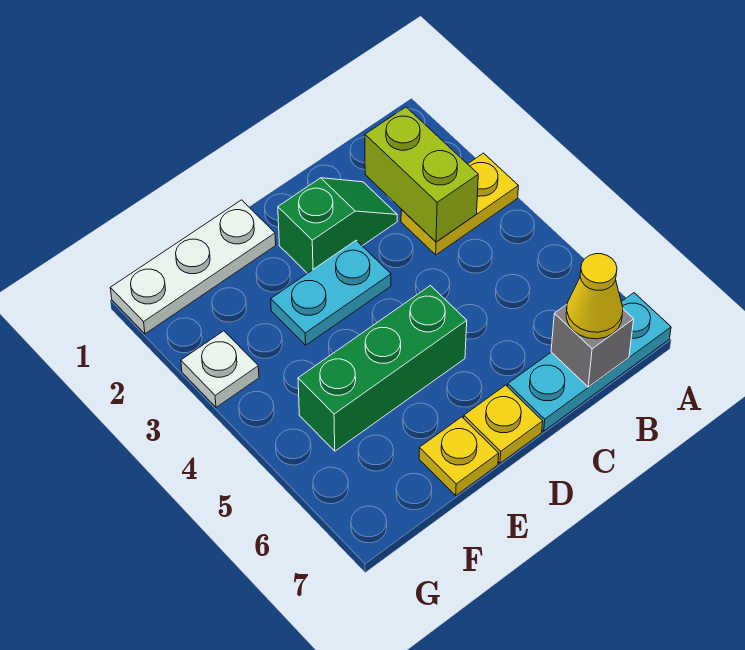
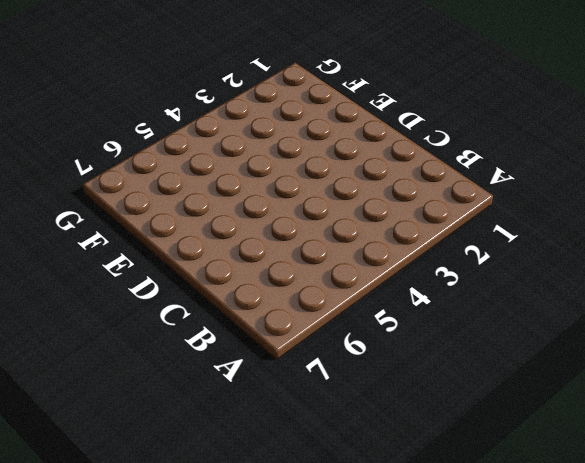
none -> yellow 1x2 plate [401,153,518,255]
none -> cyan 1x3 plate [508,293,671,431]
none -> green 1x2 slope [278,178,397,273]

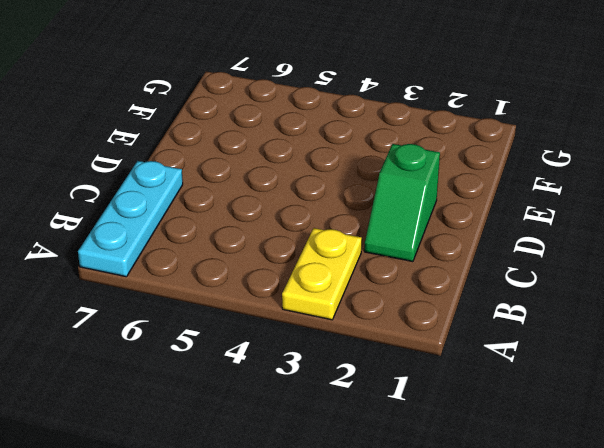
none -> cyan 1x2 plate [271,240,391,345]
none -> green 1x3 brick [298,286,467,451]
none -> yellow 1x1 plate [464,385,543,463]

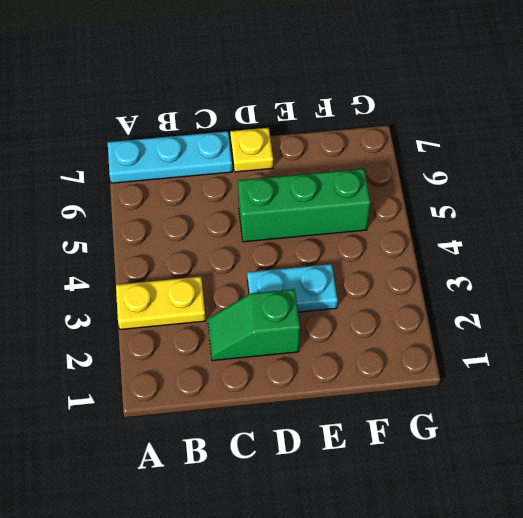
none -> white 1x3 plate [110,200,276,334]
none -> yellow 1x1 plate [419,417,499,496]
none -> white 1x1 plate [181,331,259,407]

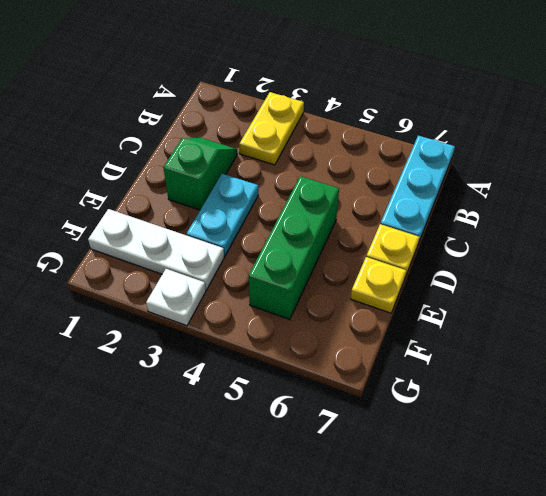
white 1x3 plate [88,209,224,290] -> white 1x3 plate turned to [110,200,276,334]
none -> lime 1x2 brick [365,107,478,242]
none -> grey 1x1 brick [551,305,634,387]
none -> yellow 1x1 cone [566,254,623,339]

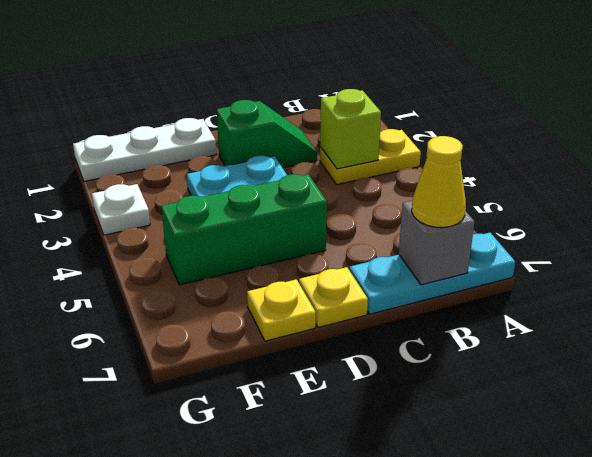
lime 1x1 brick [320,89,381,169] -> lime 1x2 brick [365,107,478,242]

